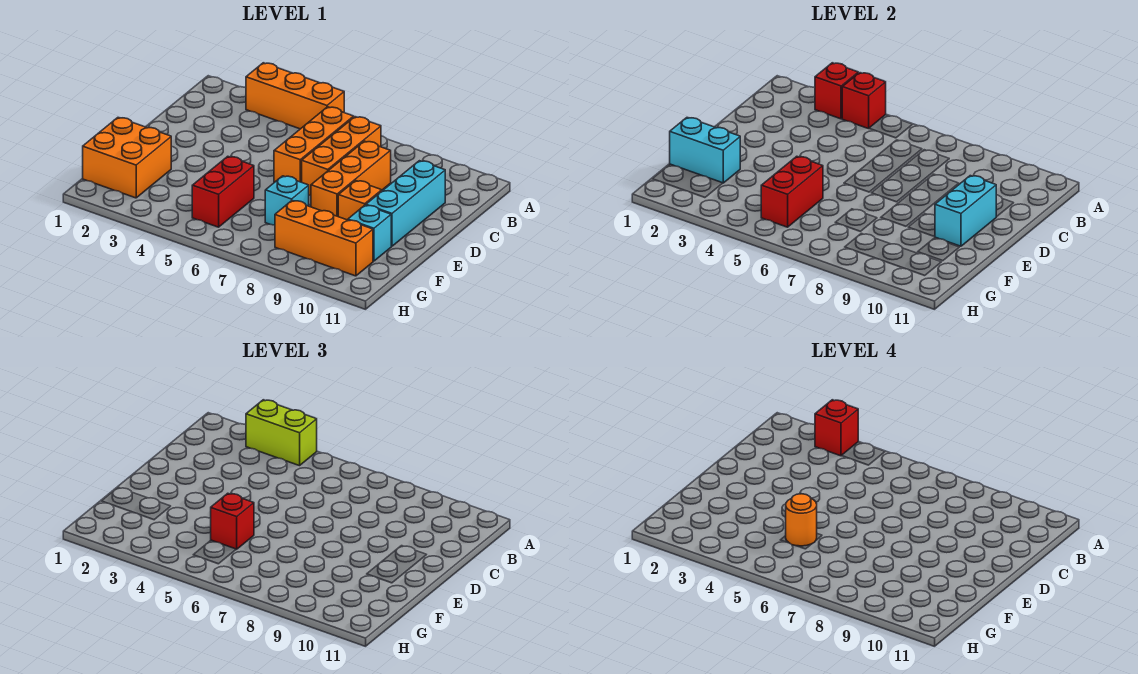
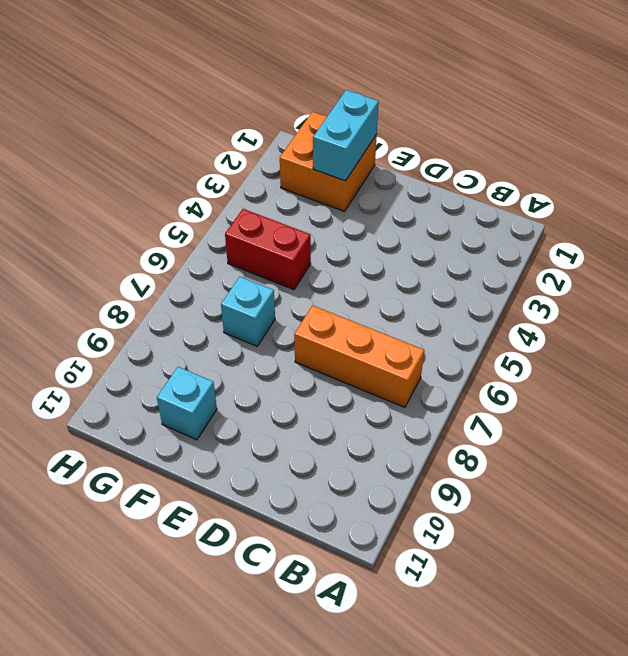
none -> orange 1x3 brick [246,63,344,129]
none -> orange 1x3 brick [274,107,354,182]
none -> orange 1x3 brick [311,141,391,216]

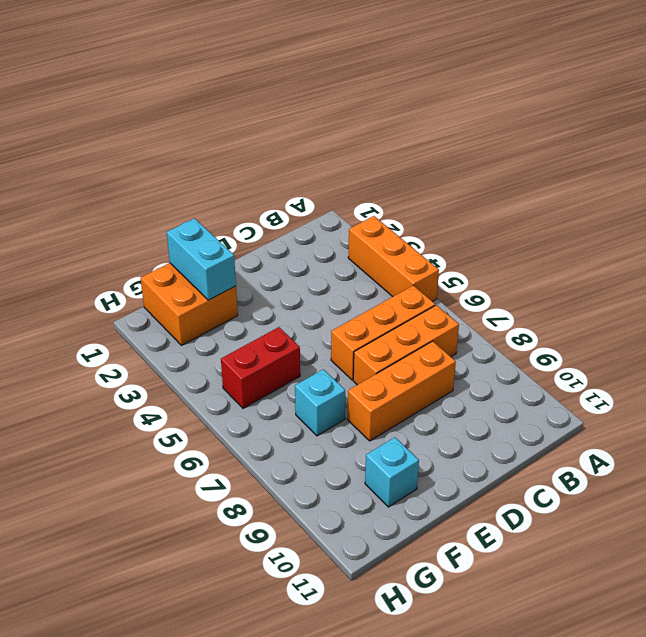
none -> cyan 1x3 brick [366,161,445,246]
none -> orange 1x1 brick [338,181,382,220]
none -> orange 1x3 brick [275,201,373,276]

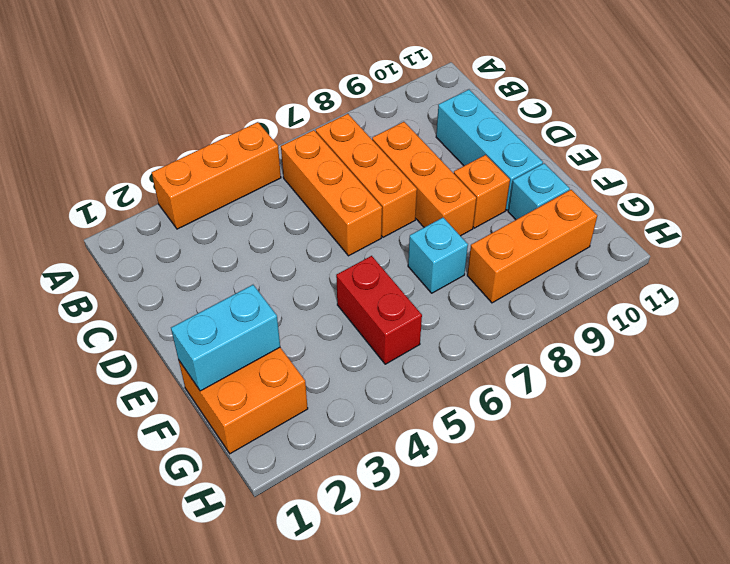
none -> red 1x1 brick [815,63,858,119]
none -> red 1x1 brick [842,73,886,129]
none -> cyan 1x2 brick [935,176,996,246]

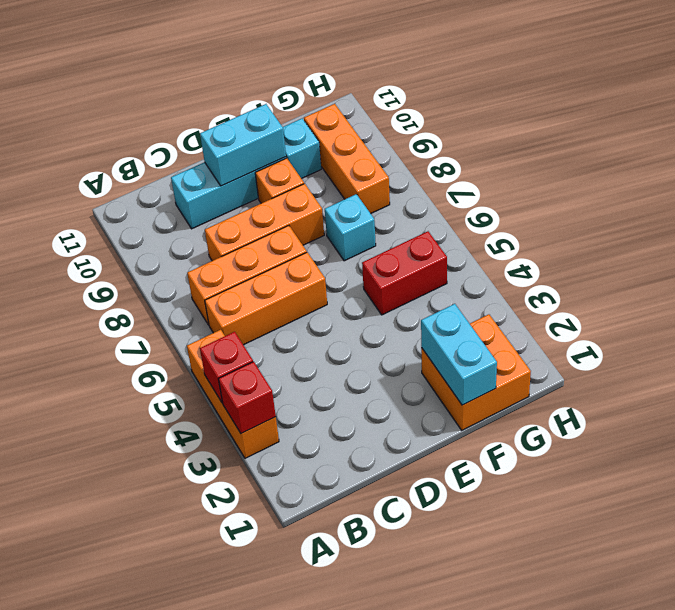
none -> red 1x2 brick [761,156,823,227]
none -> lime 1x2 brick [246,400,317,466]
none -> red 1x1 brick [211,493,254,549]

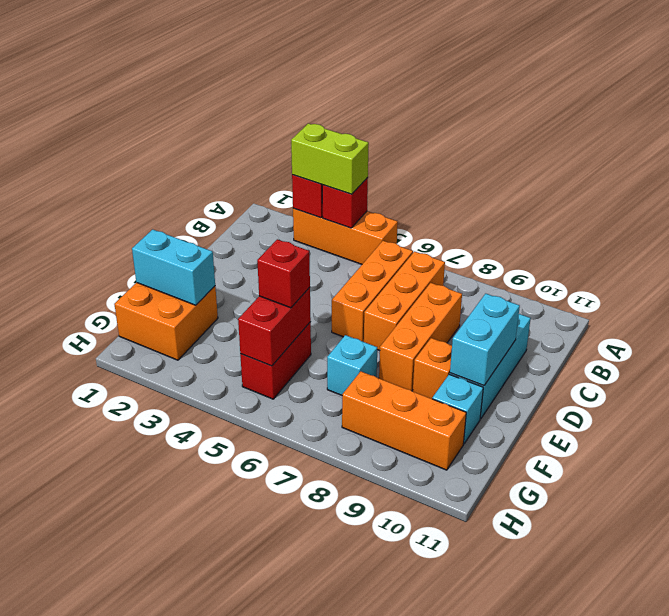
none -> red 1x1 brick [815,400,858,456]
none -> orange 1x1 round brick [786,494,817,546]

